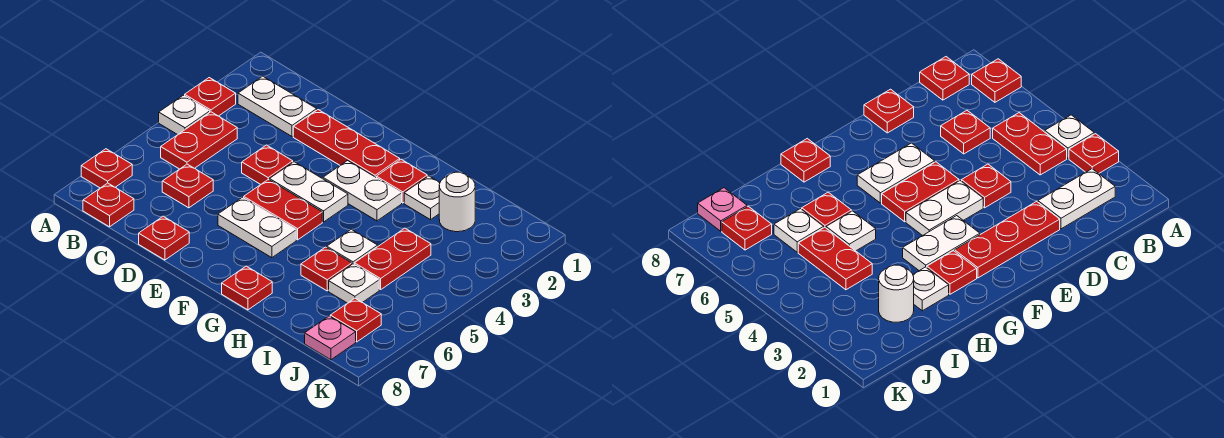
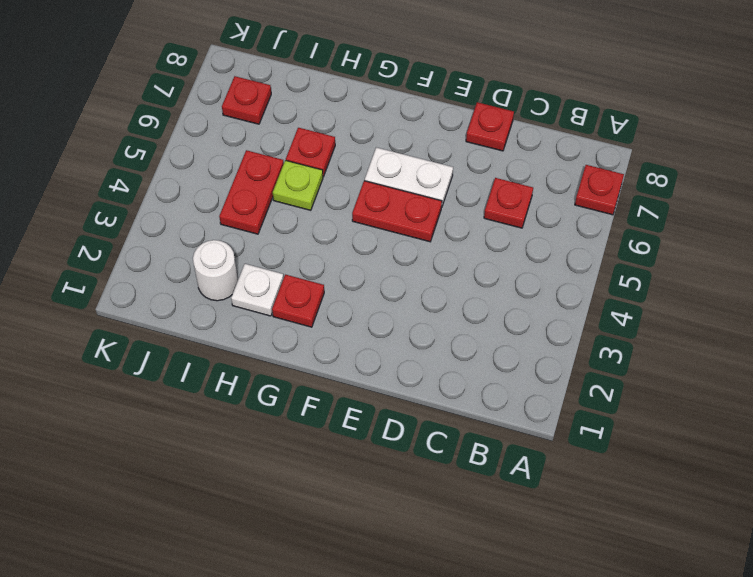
lime 1x1 plate [273,160,323,210] -> white 1x1 plate [326,229,378,264]
none -> red 1x1 plate [185,78,236,116]
none -> white 1x1 plate [159,95,210,135]
none -> white 1x2 plate [238,76,317,137]

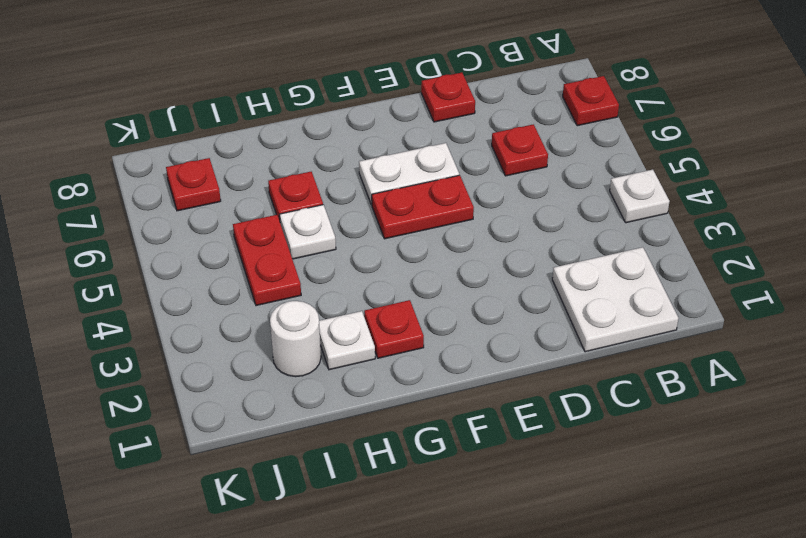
white 2x2 plate [552,247,679,352] -> white 1x2 plate [238,76,317,137]
none -> red 1x1 plate [185,78,236,116]
none -> red 1x2 plate [161,112,237,169]
none -> red 1x1 plate [83,183,134,227]

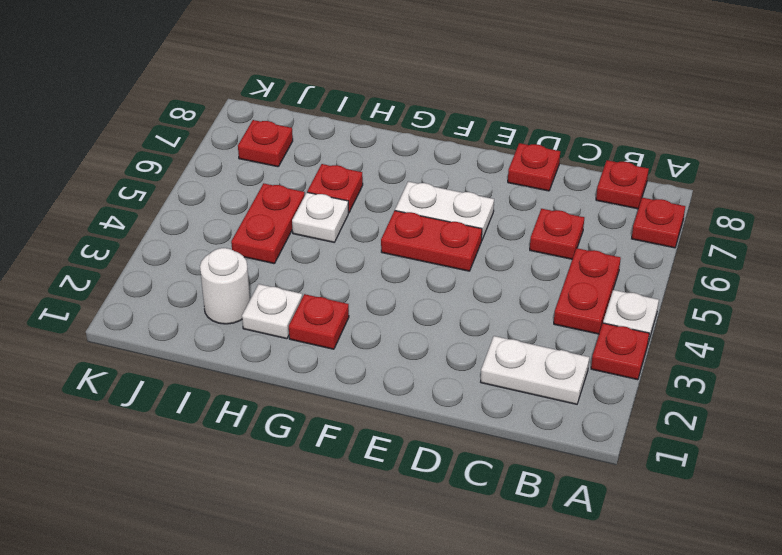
none -> red 1x3 plate [293,110,400,178]
none -> red 1x1 plate [242,145,293,185]
none -> white 1x2 plate [269,162,348,222]

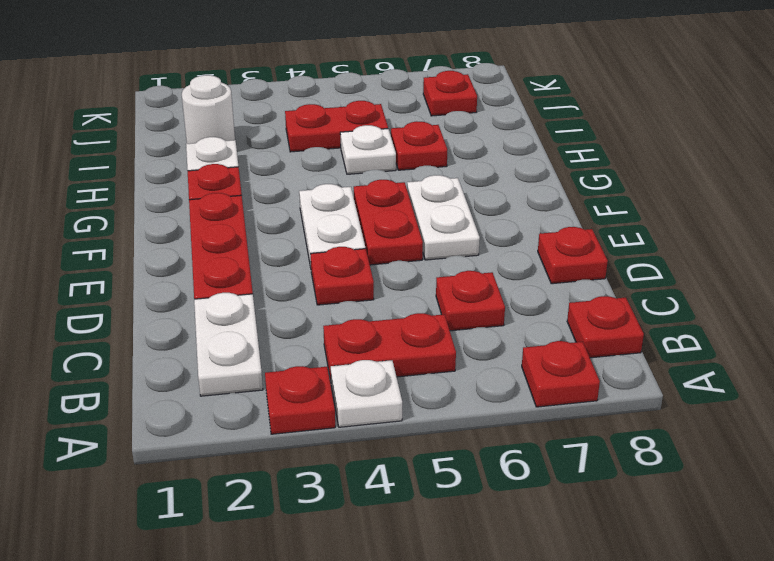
none -> white 1x2 plate [323,161,402,221]
none -> red 1x1 plate [222,266,272,310]
none -> white 1x1 plate [329,264,379,303]

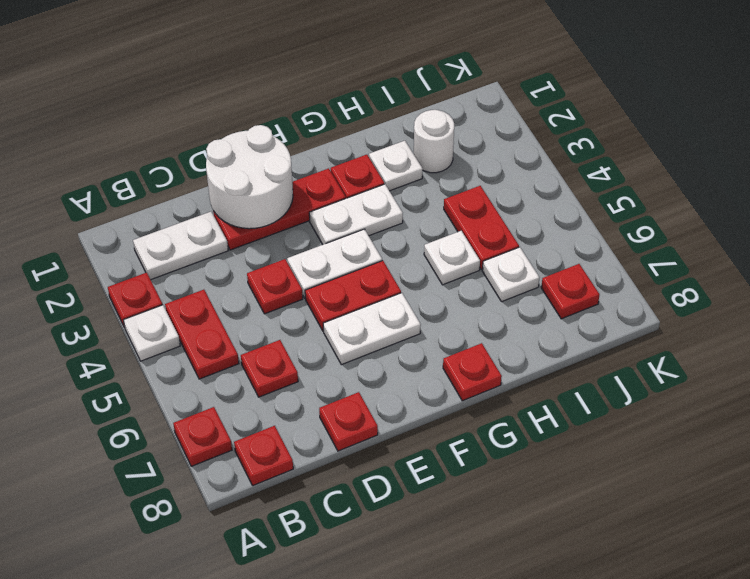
white 2x2 round brick [206,125,293,229] -> none
none -> red 1x1 plate [301,247,352,291]
none -> pink 1x1 plate [305,316,356,360]

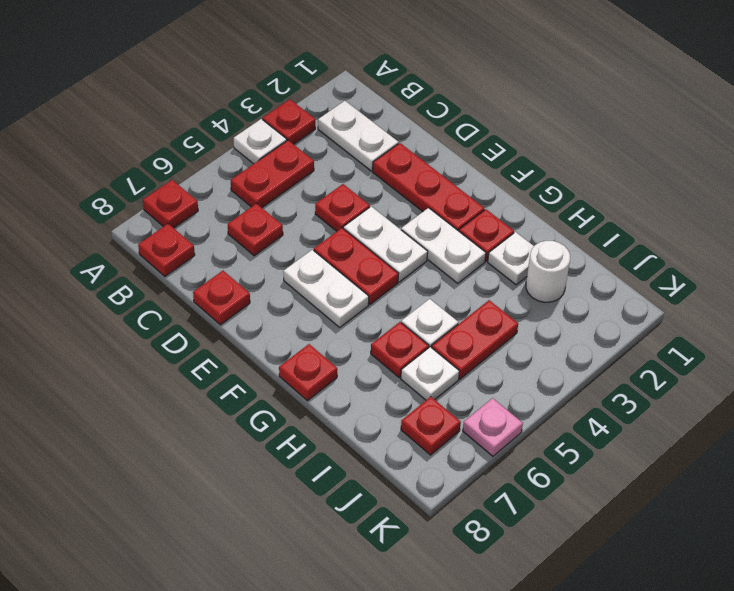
pink 1x1 plate [463,398,523,456] -> pink 1x1 plate moved to [305,316,356,360]

